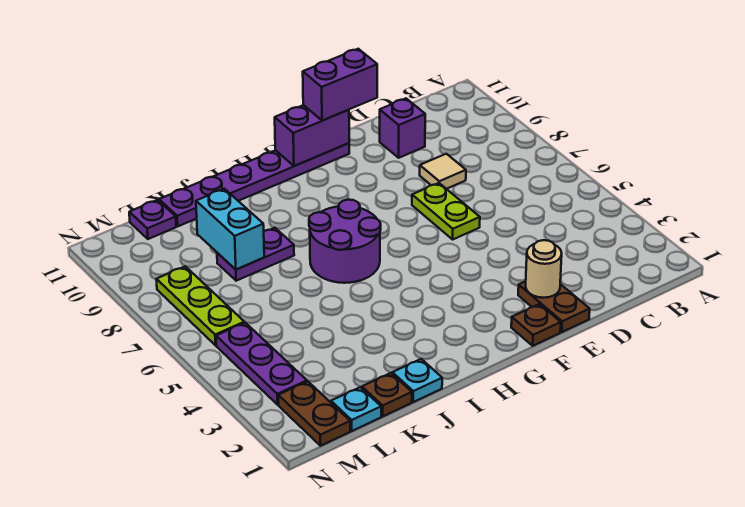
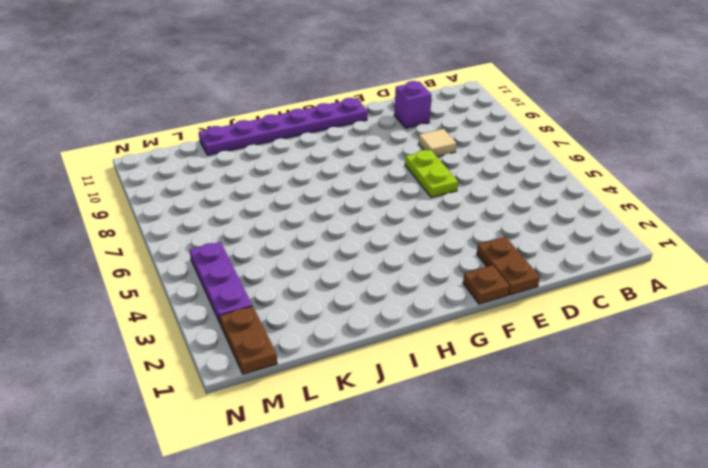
none -> purple 2x2 round brick [309,200,381,283]
none -> cyan 1x1 plate [392,359,442,402]
none -> purple 1x2 plate [217,228,294,281]

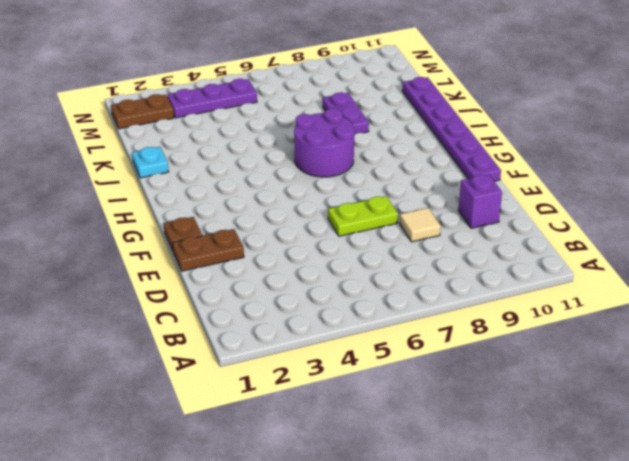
none -> brown 1x1 plate [362,373,412,416]
none -> cyan 1x1 plate [331,387,381,431]
none -> purple 1x1 plate [129,200,176,239]

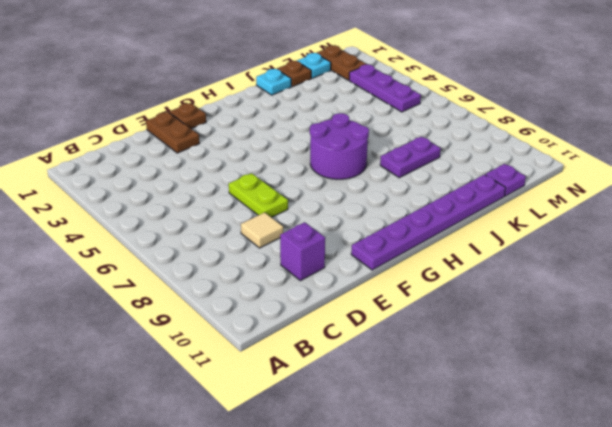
none -> lime 1x3 plate [156,266,244,345]
none -> tan 1x1 round brick [526,240,562,298]
none -> purple 1x2 brick [275,105,349,166]

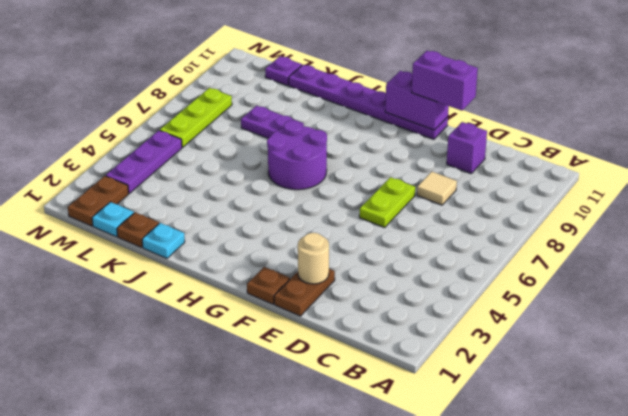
none -> cyan 1x2 brick [196,189,264,270]

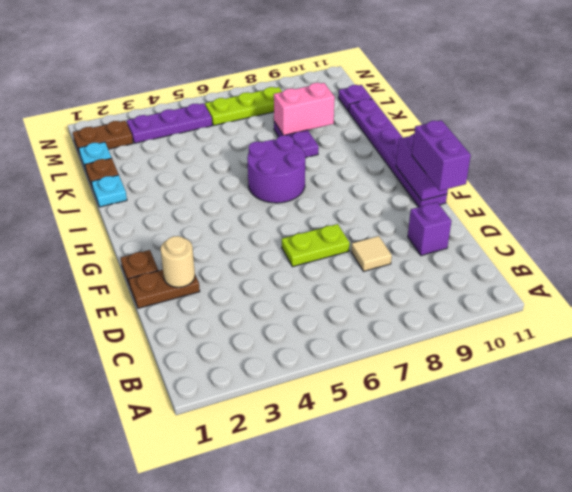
pink 1x2 brick [274,83,335,135] -> cyan 1x2 brick [196,189,264,270]

